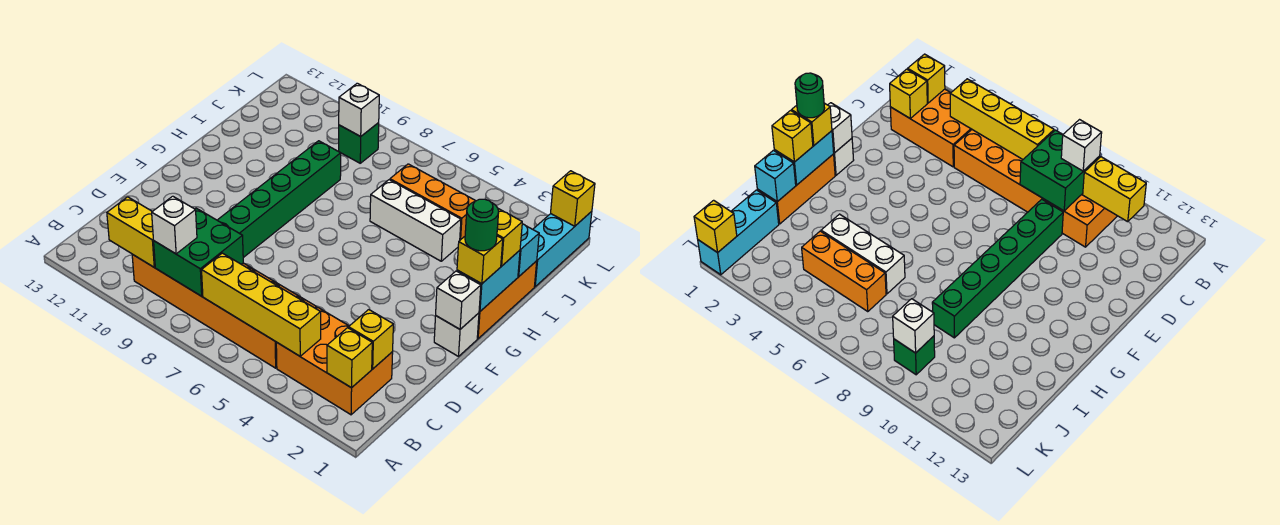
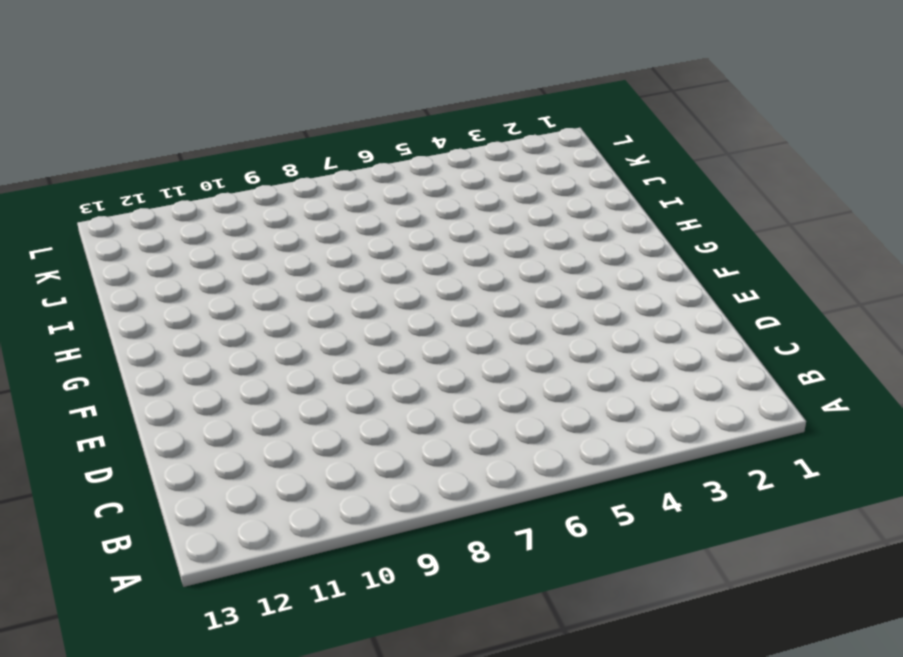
none -> orange 2x3 brick [276,307,393,415]
none -> orange 2x6 brick [132,254,317,368]
none -> green 1x6 brick [217,141,341,258]

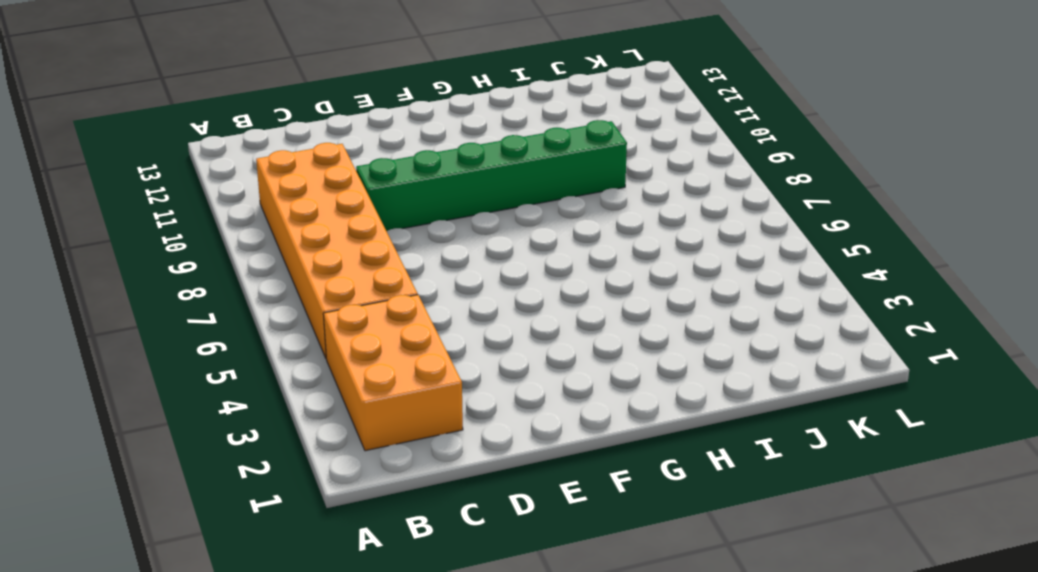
none -> white 1x1 brick [434,313,479,356]
none -> orange 1x3 brick [477,261,537,339]
none -> white 1x3 brick [370,180,461,261]

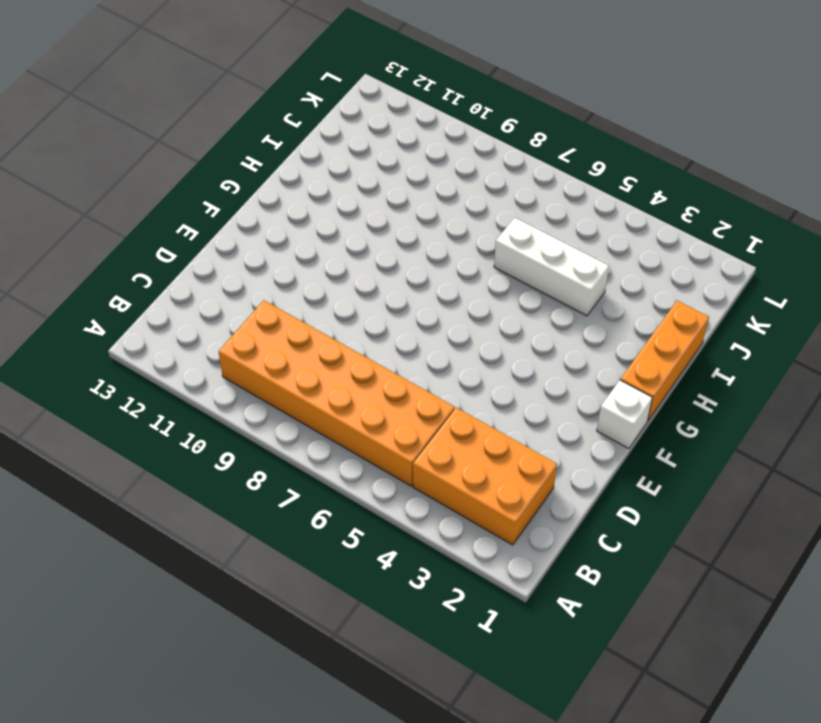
none -> green 1x6 brick [217,141,341,258]
none -> cyan 1x3 brick [533,211,592,287]
none -> orange 1x3 brick [390,164,475,240]

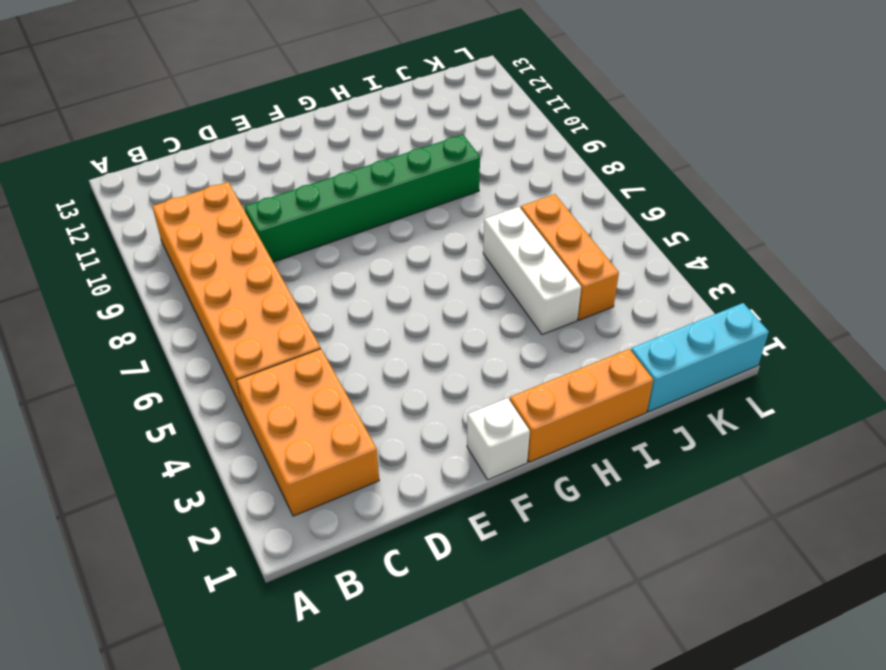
none -> green 1x1 brick [339,123,379,163]
none -> yellow 1x1 brick [327,328,372,388]
none -> yellow 1x4 brick [202,253,321,356]

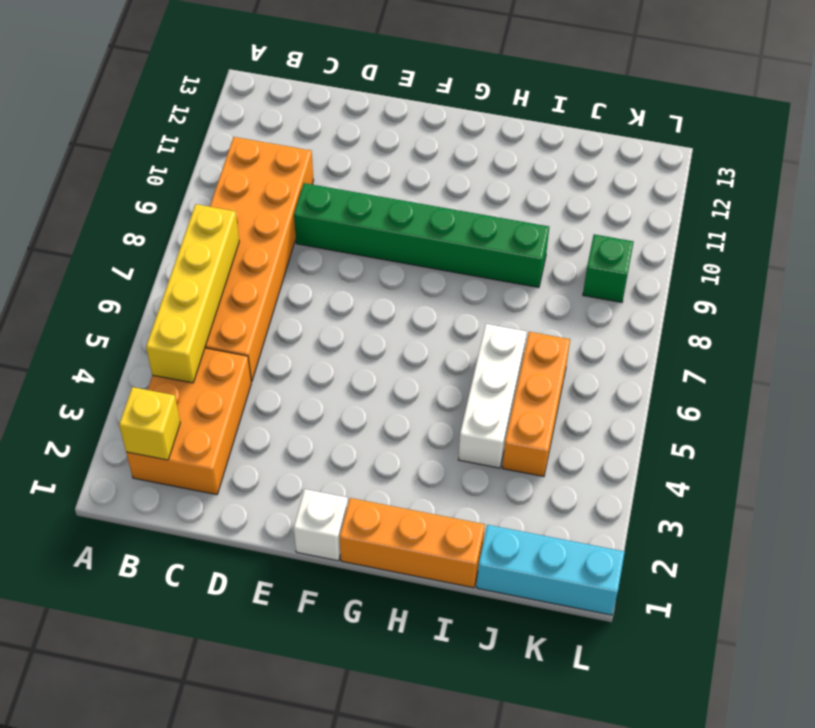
none -> green 2x2 brick [154,208,243,296]
none -> yellow 1x2 brick [107,197,155,267]
none -> yellow 1x1 brick [349,310,393,369]

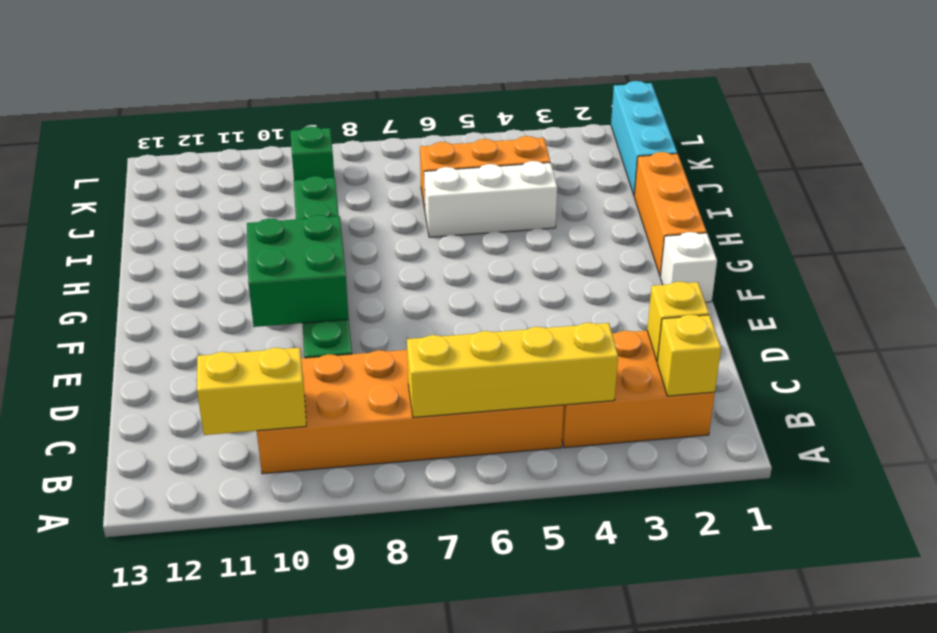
green 2x2 brick [247,215,349,327] -> green 2x2 brick moved to [154,208,243,296]
none -> white 1x1 brick [436,271,481,329]
none -> cyan 1x2 brick [457,250,520,312]
none -> cyan 1x1 brick [518,224,539,276]

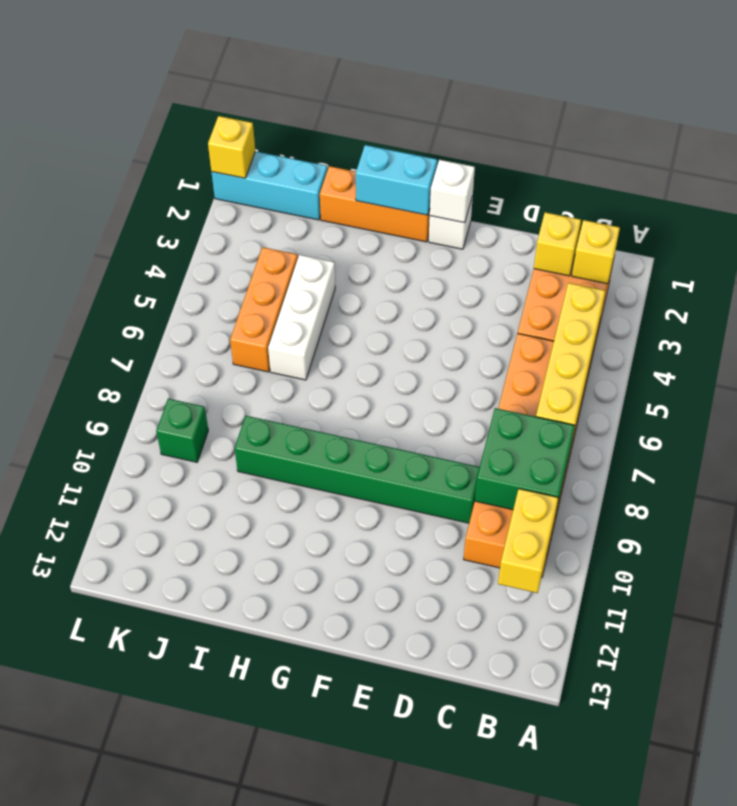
none -> cyan 1x1 brick [518,224,539,276]
none -> white 1x1 brick [339,83,379,136]
none -> white 1x1 brick [152,196,197,254]

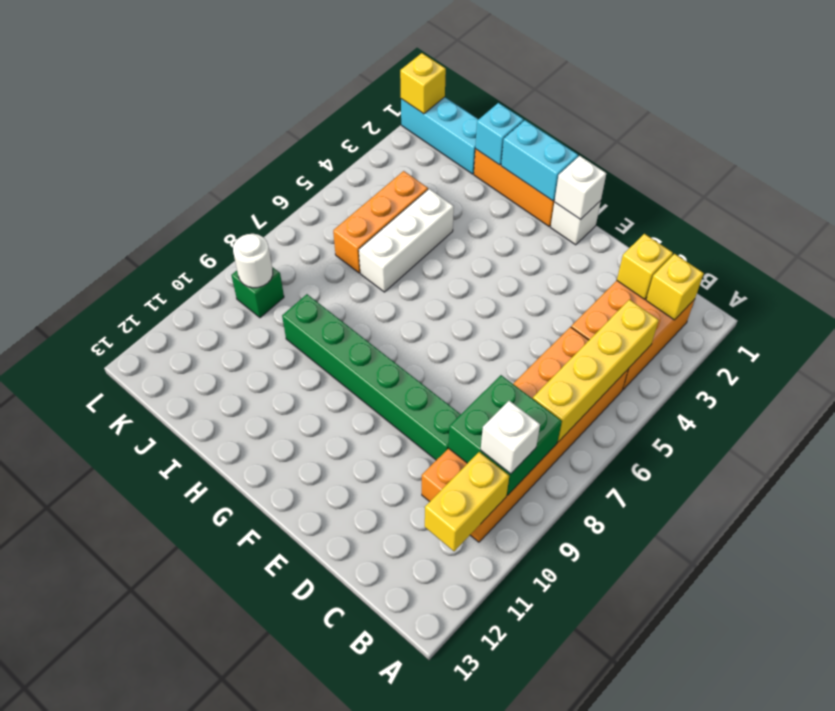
white 1x1 round brick [233,234,273,288] -> white 1x1 brick [339,83,379,136]
none -> yellow 1x1 brick [457,236,503,284]
none -> yellow 1x1 brick [497,209,522,266]
none -> green 1x1 round brick [465,199,499,251]

